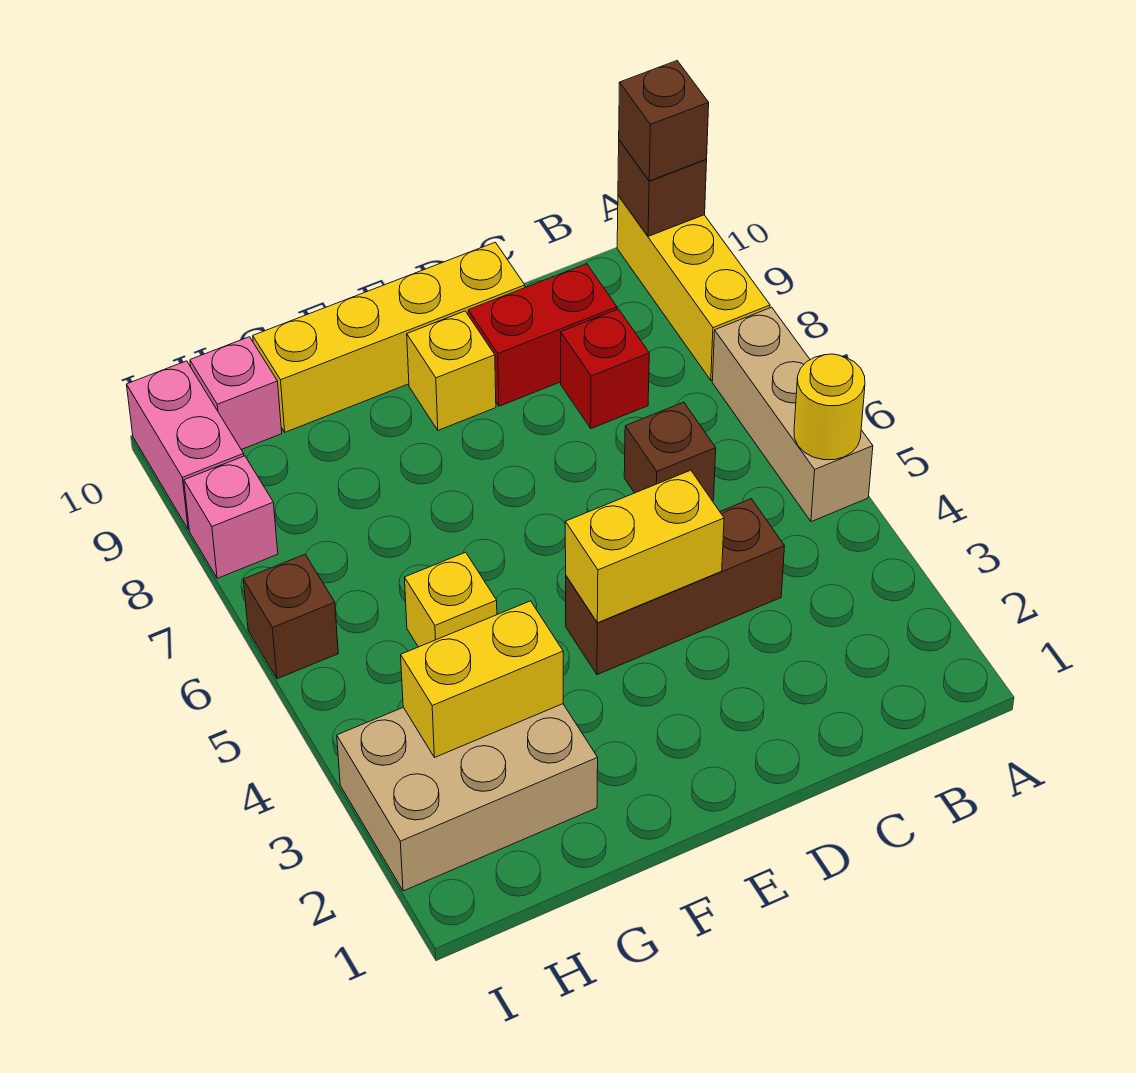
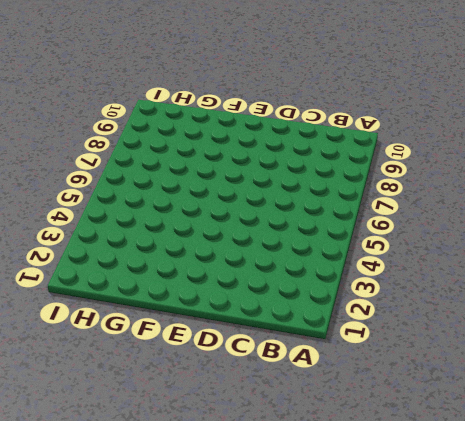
none -> tan 1x3 brick [712,307,873,522]
none -> yellow 1x3 brick [617,195,770,380]
none -> brown 1x3 brick [566,499,785,675]

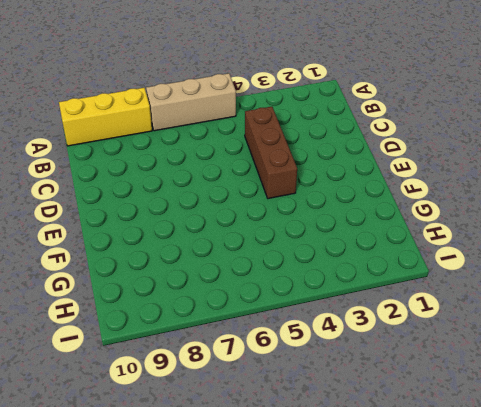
none -> brown 1x1 brick [624,402,716,500]
none -> red 1x1 brick [561,309,649,429]
none -> red 1x2 brick [468,264,617,406]

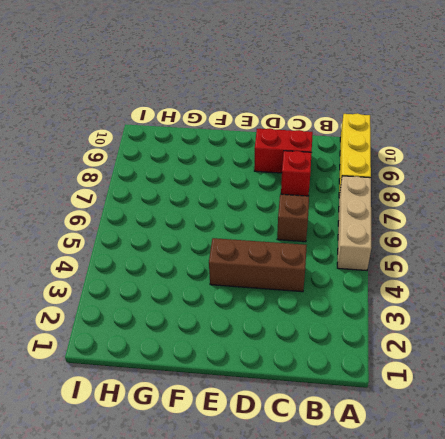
none -> yellow 1x4 brick [253,242,525,432]
none -> yellow 1x1 brick [407,311,496,430]
none -> tan 2x3 brick [337,704,598,891]

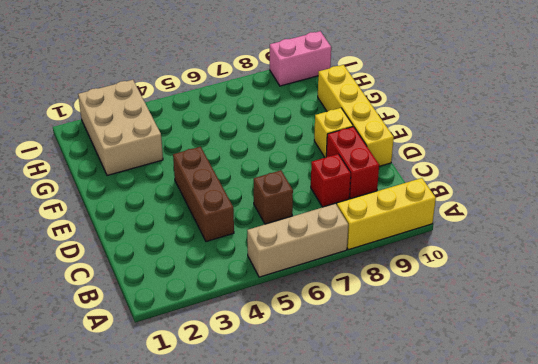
none -> yellow 1x1 brick [405,552,497,647]
none -> pink 1x1 brick [190,337,282,450]
none -> brown 1x1 brick [243,554,338,679]

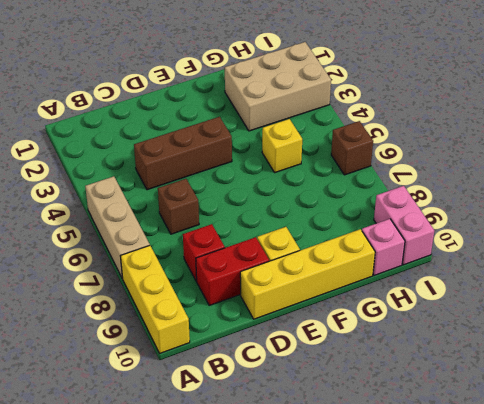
none -> pink 1x1 brick [184,456,278,578]
none -> yellow 1x1 round brick [794,354,865,460]
none -> brown 1x1 brick [618,140,707,236]

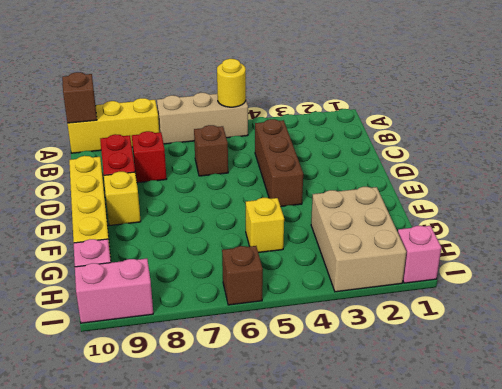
pink 1x1 brick [398,226,441,283] -> pink 1x1 brick moved to [184,456,278,578]
none -> yellow 1x2 brick [565,470,724,623]
none -> yellow 1x2 brick [401,601,563,758]
none -> brown 1x1 brick [619,61,709,181]

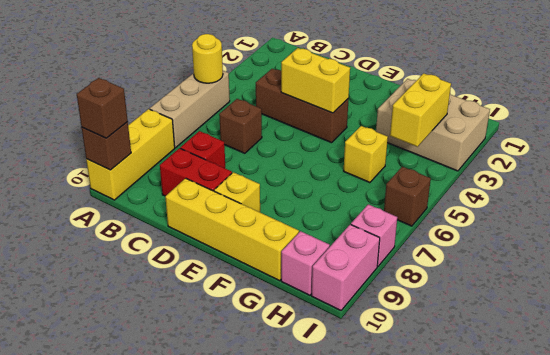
yellow 1x2 brick [390,73,451,147] -> yellow 1x2 brick turned to [401,601,563,758]

